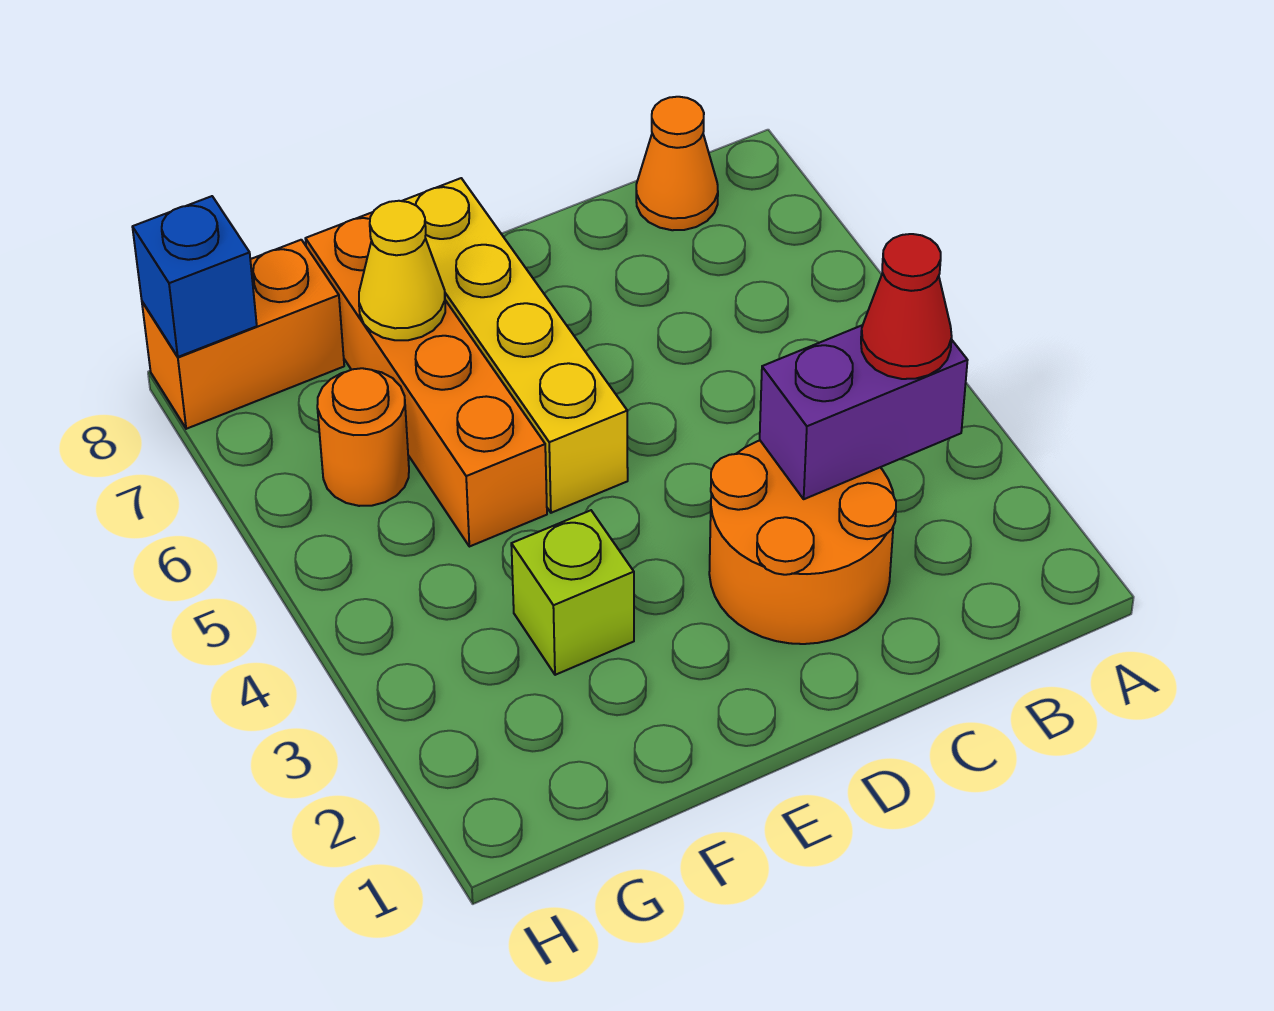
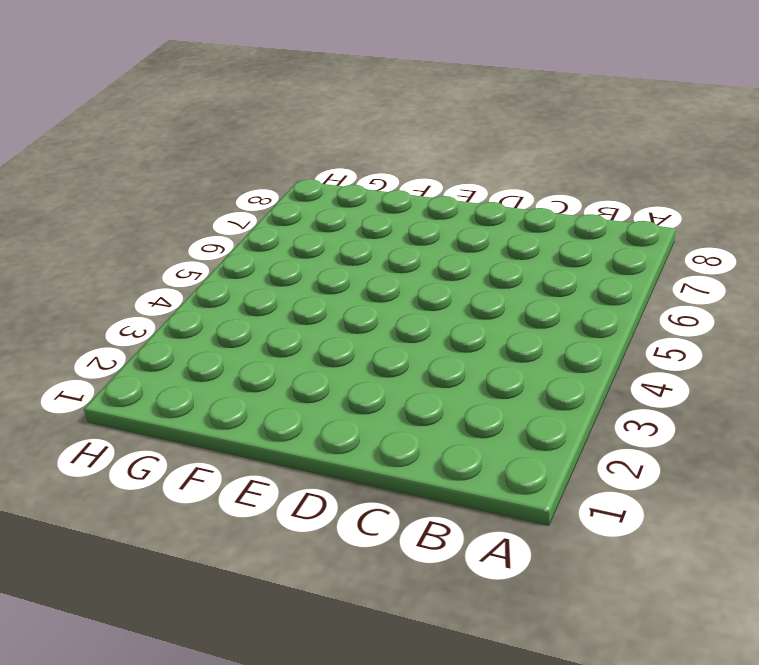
none -> orange 1x1 cone [636,97,718,230]
none -> orange 2x2 round brick [709,441,896,644]

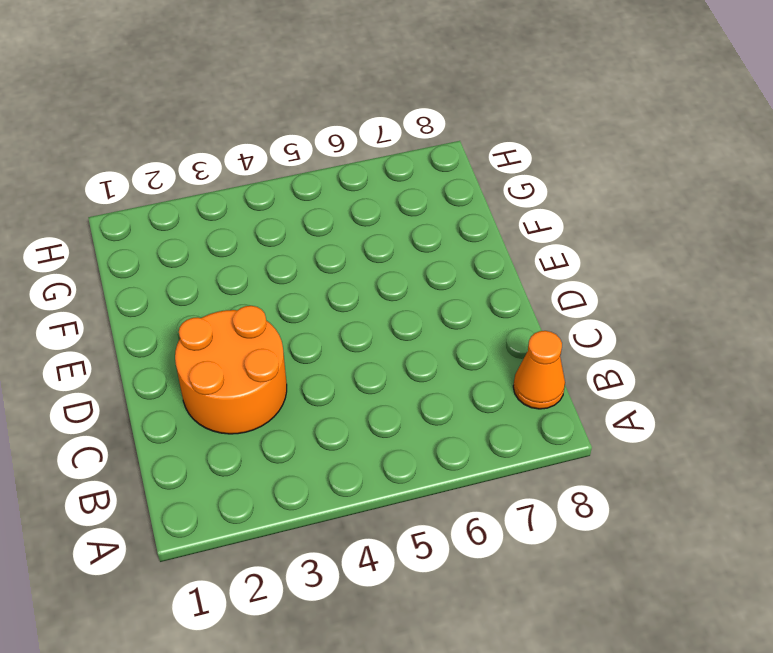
none -> yellow 1x4 brick [403,178,628,513]
none -> lime 1x1 brick [511,510,634,675]

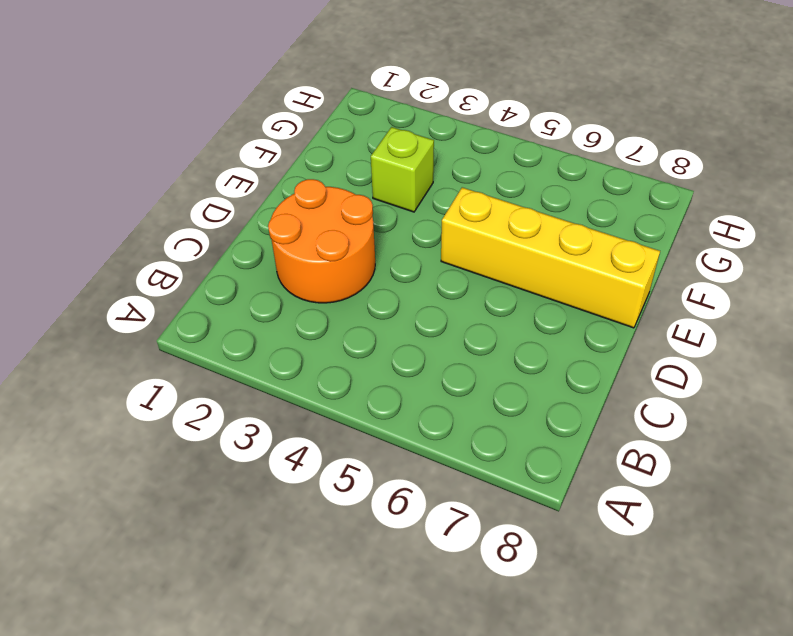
none -> orange 1x1 cone [636,97,718,230]
none -> orange 1x4 brick [305,212,547,547]

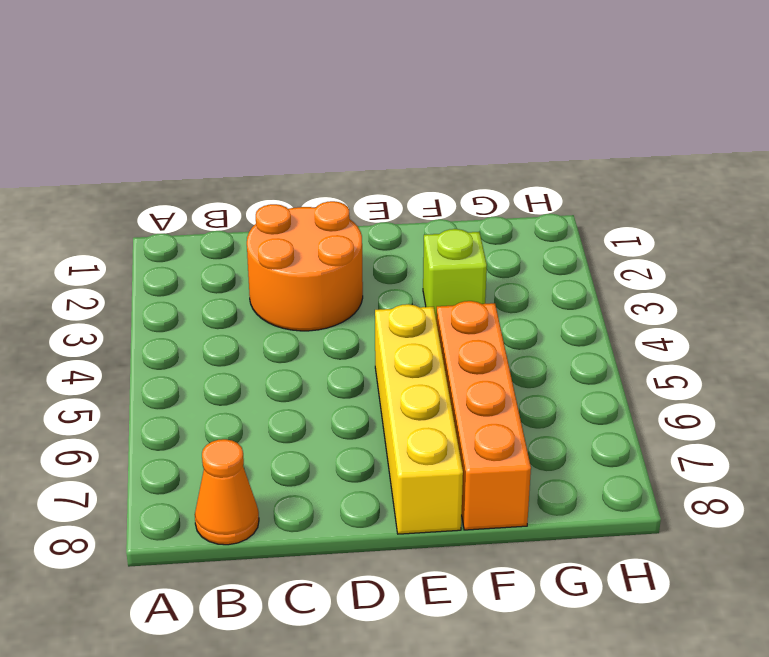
none -> orange 1x1 round brick [317,368,409,506]
none -> orange 1x2 brick [142,240,344,429]

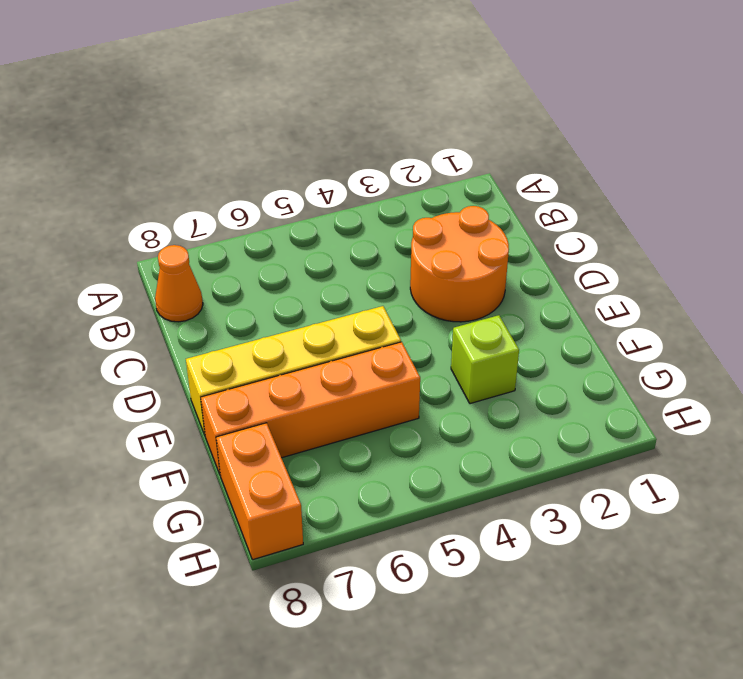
none -> orange 1x1 round brick [317,368,409,506]
none -> purple 1x2 brick [760,325,968,499]

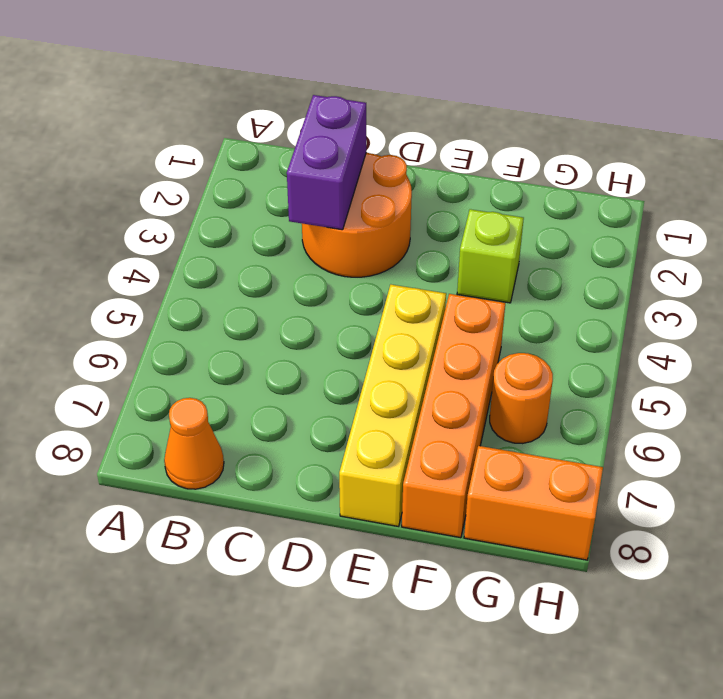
purple 1x2 brick [287,95,366,230] -> purple 1x2 brick turned to [760,325,968,499]
none -> yellow 1x1 cone [359,201,445,340]
none -> blue 1x1 brick [133,196,257,357]

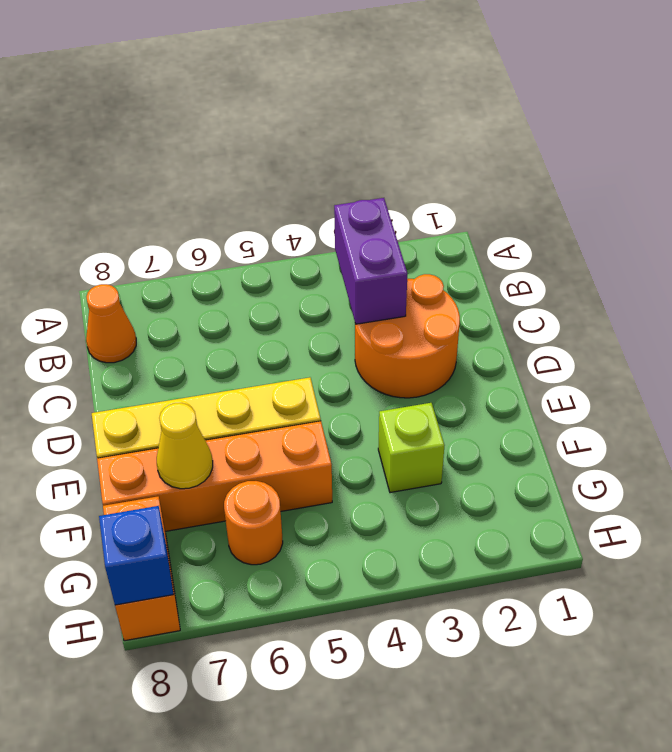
none -> red 1x1 cone [861,234,952,379]

